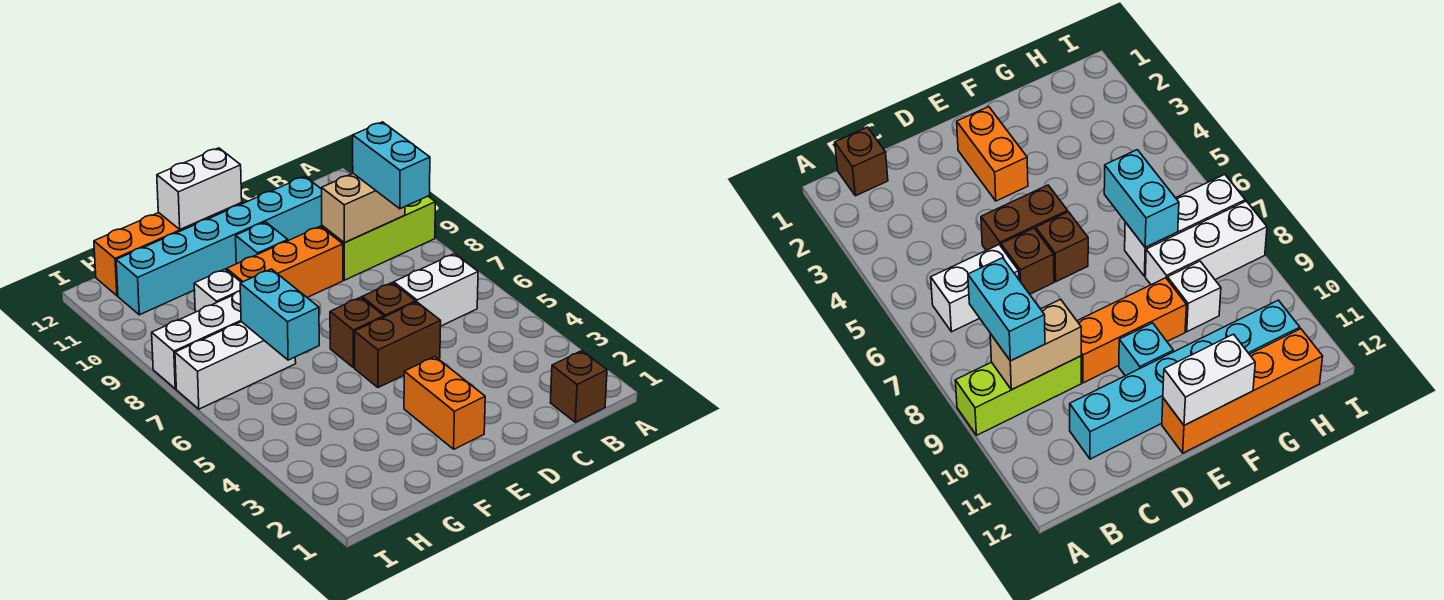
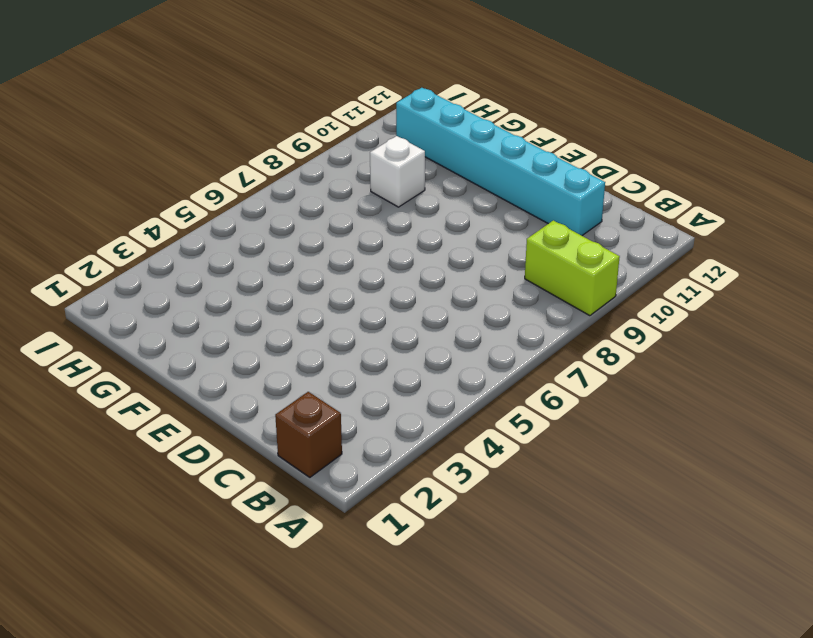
lime 1x2 brick [525,220,620,316] -> lime 1x3 brick [322,196,435,280]
none -> white 1x2 brick [394,254,478,326]
none -> brown 1x2 brick [355,302,441,388]
none -> brown 1x1 brick [362,283,416,317]

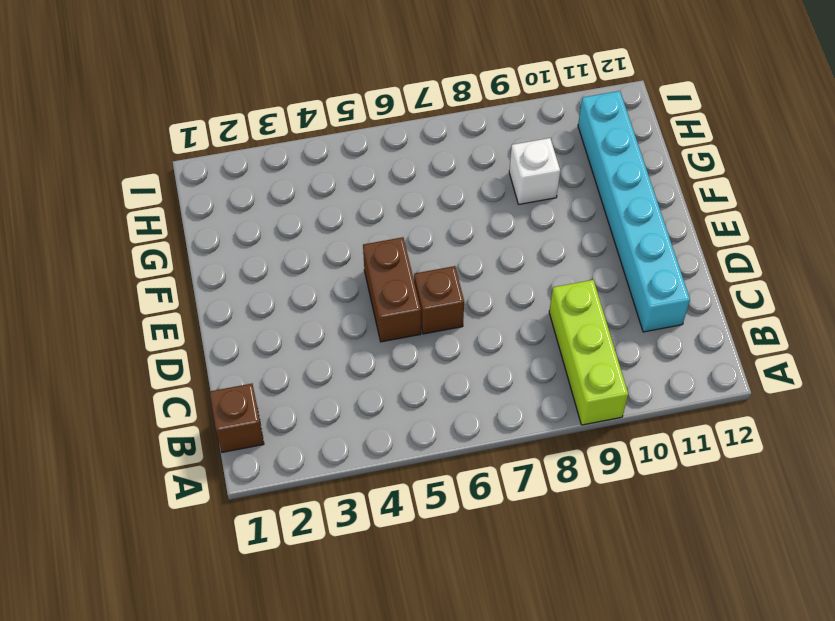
none -> white 1x2 brick [394,254,478,326]
none -> orange 1x3 brick [227,226,343,297]
none -> orange 1x2 brick [404,357,485,449]

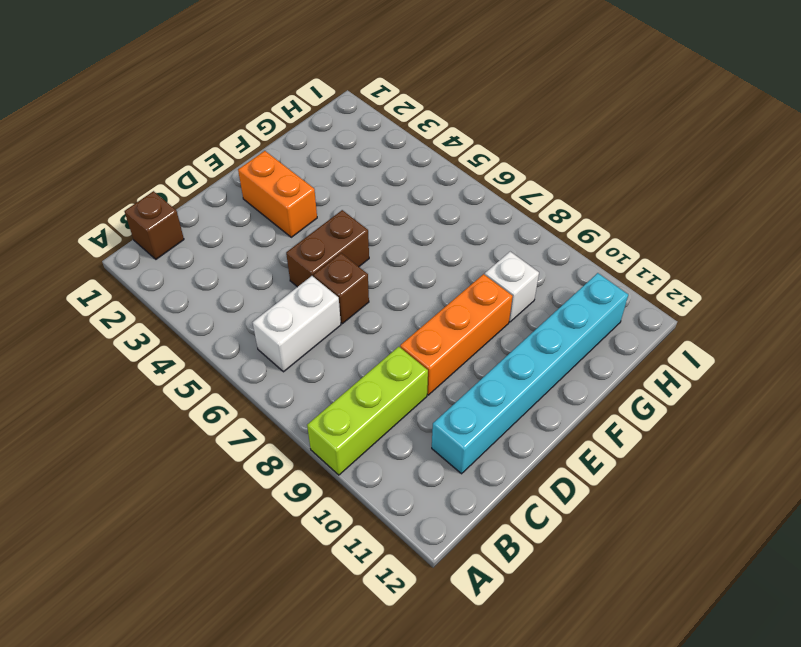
none -> brown 1x1 brick [330,297,384,368]
none -> cyan 1x1 brick [236,222,288,264]
none -> orange 1x4 brick [94,203,242,296]

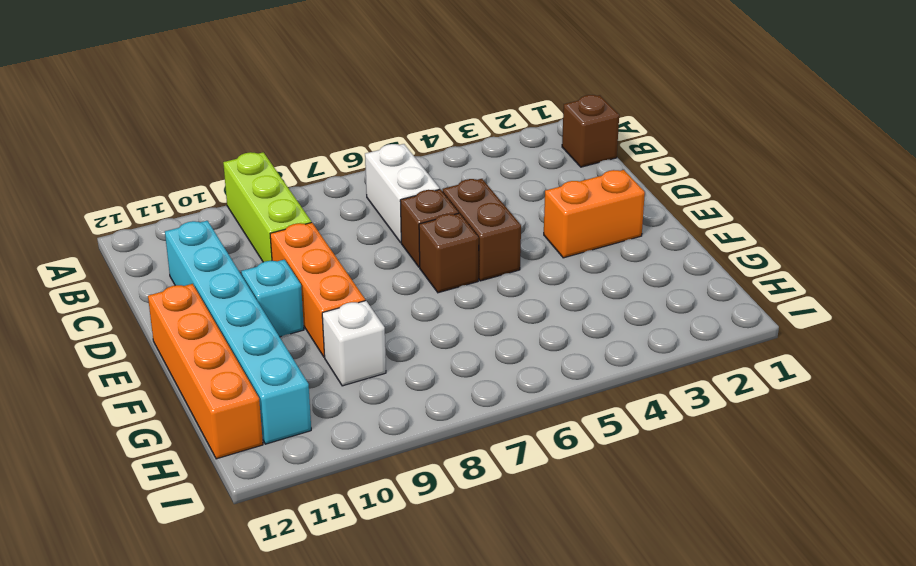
none -> white 1x3 brick [175,322,296,409]
none -> white 1x3 brick [152,291,241,389]
none -> tan 1x2 brick [322,174,405,243]

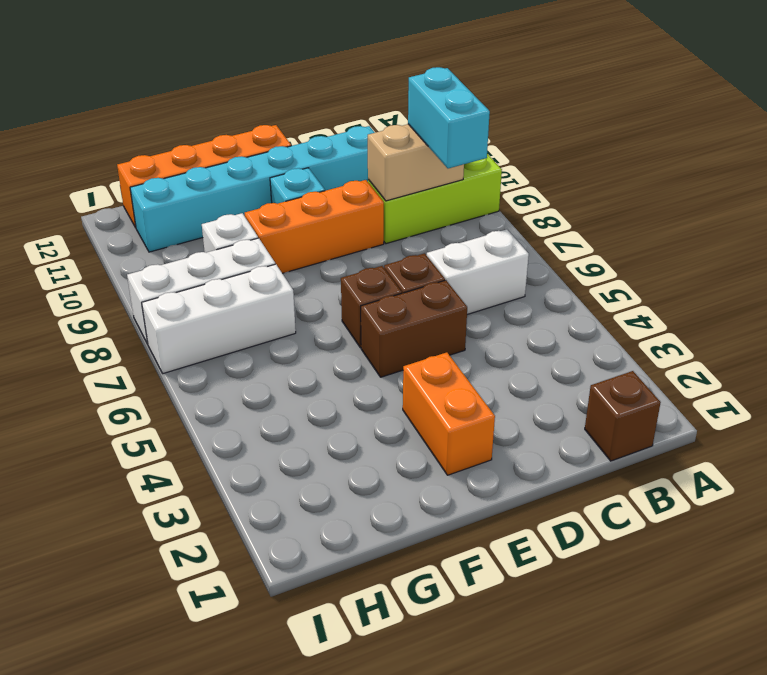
none -> white 1x2 brick [157,148,242,230]
none -> cyan 1x2 brick [240,269,319,360]

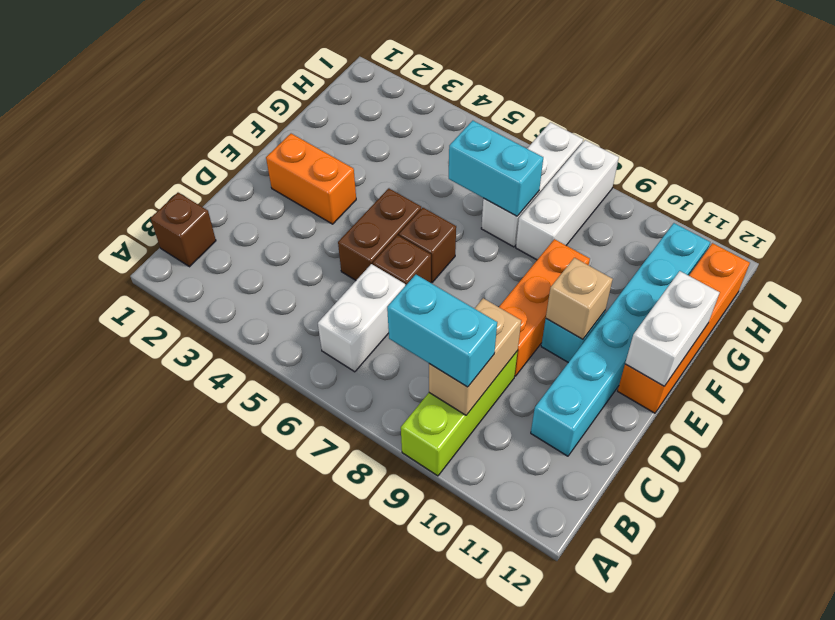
tan 1x1 brick [546,258,613,339] -> none
none -> white 1x1 brick [194,269,241,312]

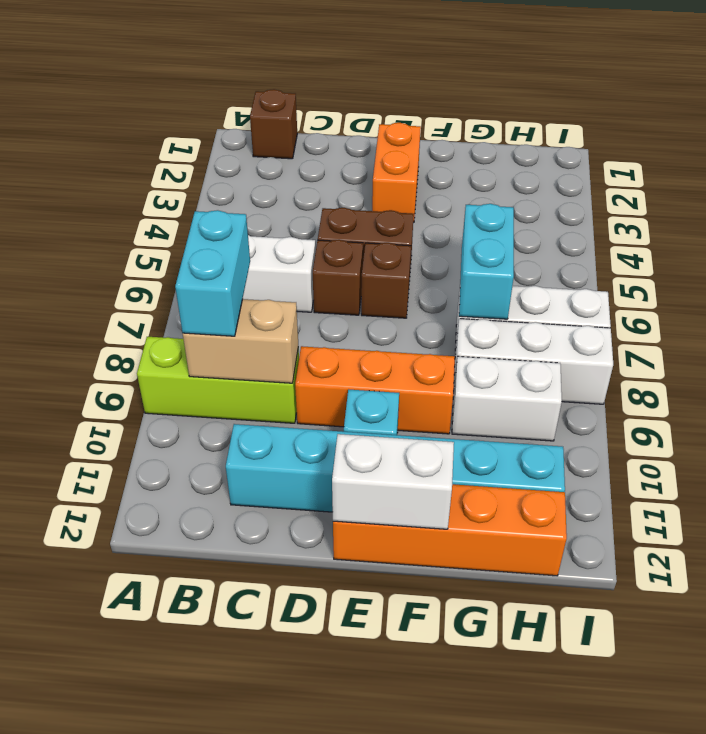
white 1x2 brick [452,356,562,441] -> white 1x1 brick [194,269,241,312]

